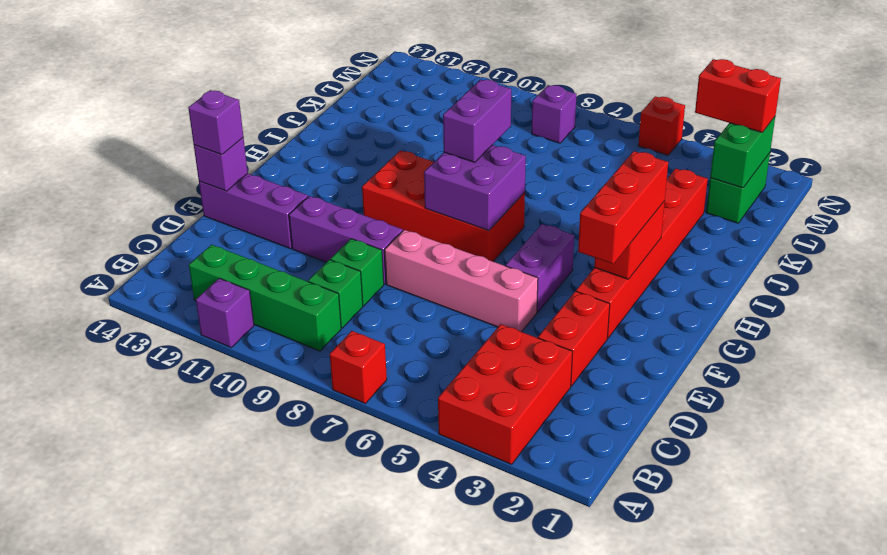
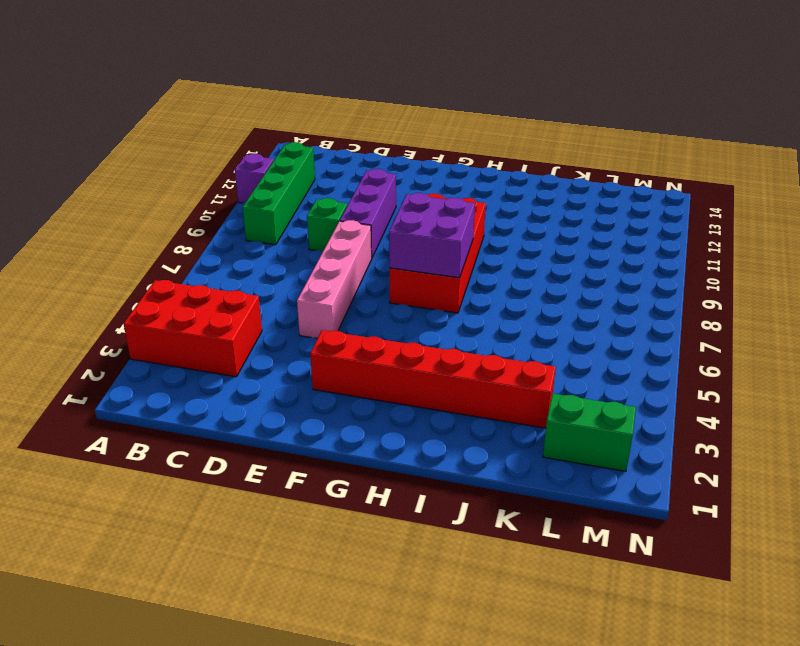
none -> red 1x1 brick [330,331,387,403]
none -> green 1x1 brick [308,260,363,328]
none -> red 1x2 brick [538,291,610,386]

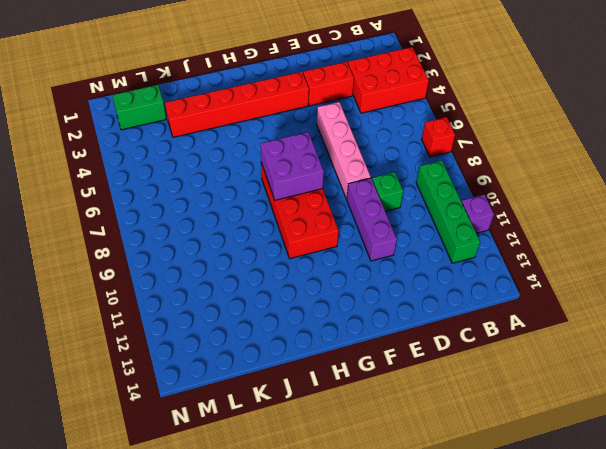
none -> green 1x1 brick [308,260,363,328]
none -> purple 1x3 brick [199,174,308,249]
none -> purple 1x2 brick [506,224,574,312]

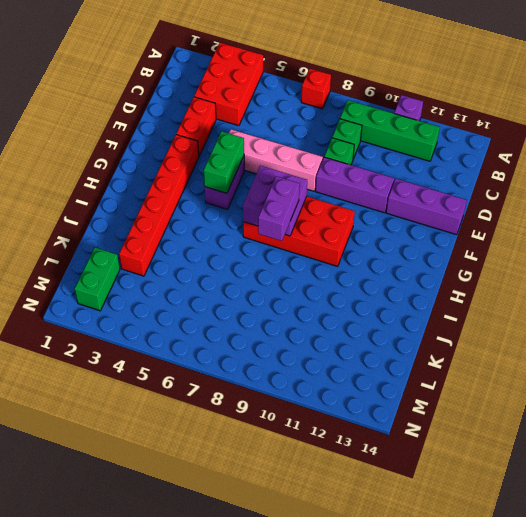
green 1x2 brick [204,131,244,193] -> green 1x2 brick moved to [710,117,775,188]
none -> purple 1x1 brick [532,85,577,143]
none -> red 1x1 brick [638,96,685,155]
none -> purple 1x1 brick [194,138,248,191]

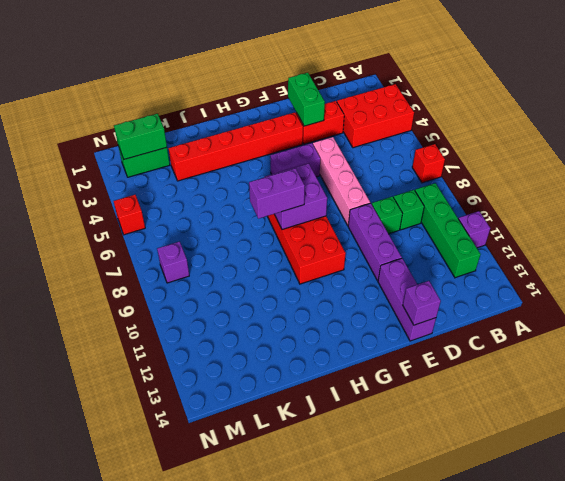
green 1x2 brick [288,73,325,126] -> none
none -> red 1x2 brick [594,201,665,279]
none -> purple 1x1 brick [188,90,243,155]
none -> red 1x3 brick [578,151,668,264]

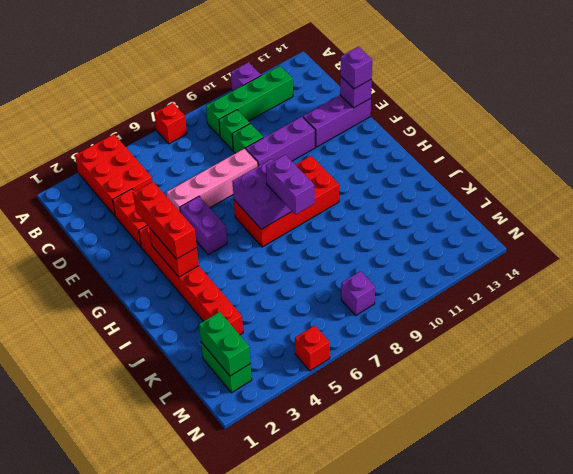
none -> red 1x2 brick [695,59,781,132]

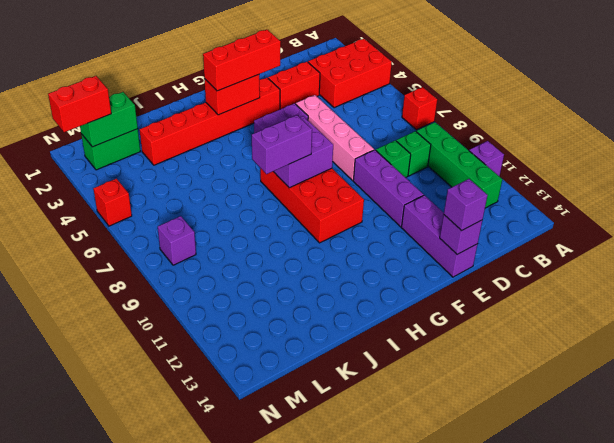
red 1x2 brick [48,76,111,132] -> red 1x2 brick turned to [695,59,781,132]

